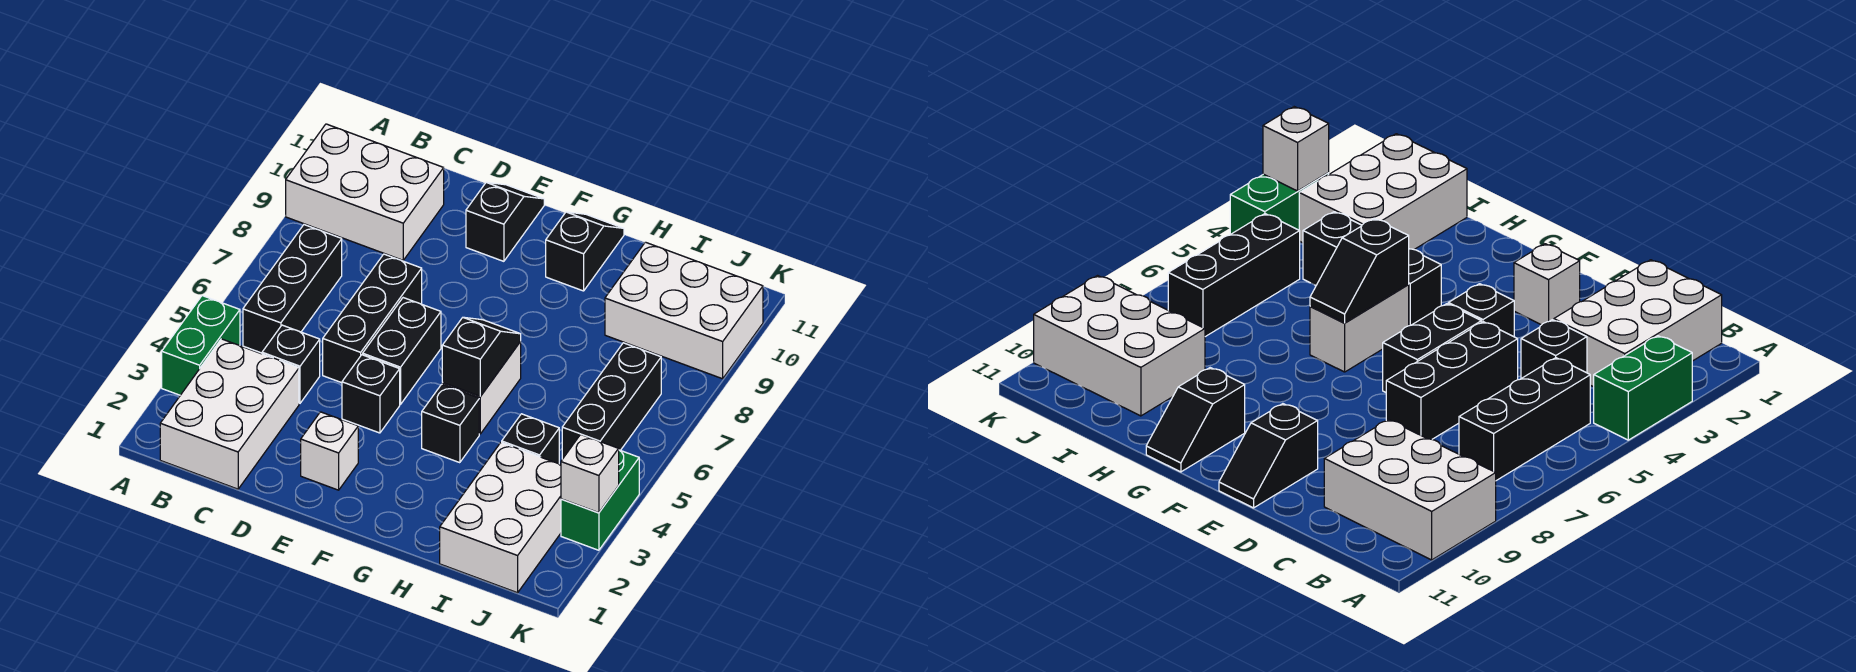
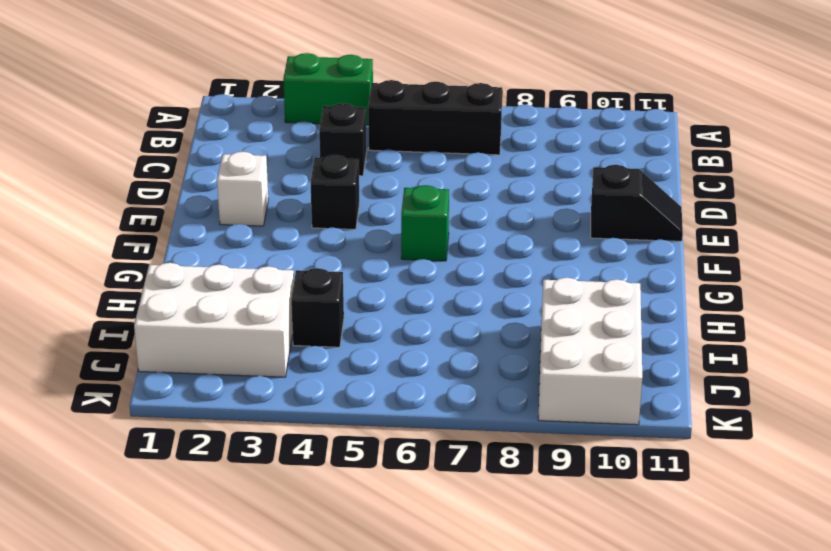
green 1x1 brick [401,185,449,261] -> none
none -> white 2x3 brick [286,124,444,260]
none -> white 2x3 brick [160,339,299,489]
none -> black 1x3 brick [323,254,422,383]

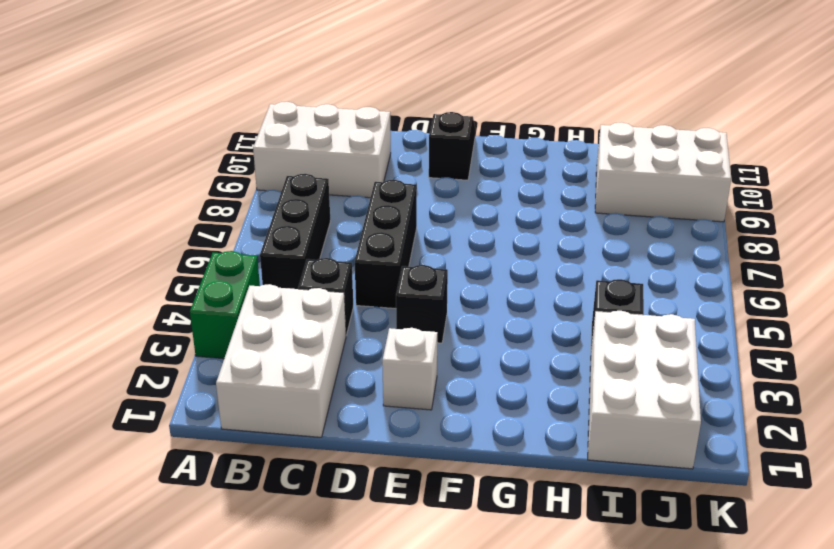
none -> black 1x2 brick [363,298,441,404]
none -> black 1x1 brick [422,384,479,463]
none -> white 1x2 brick [442,342,521,434]

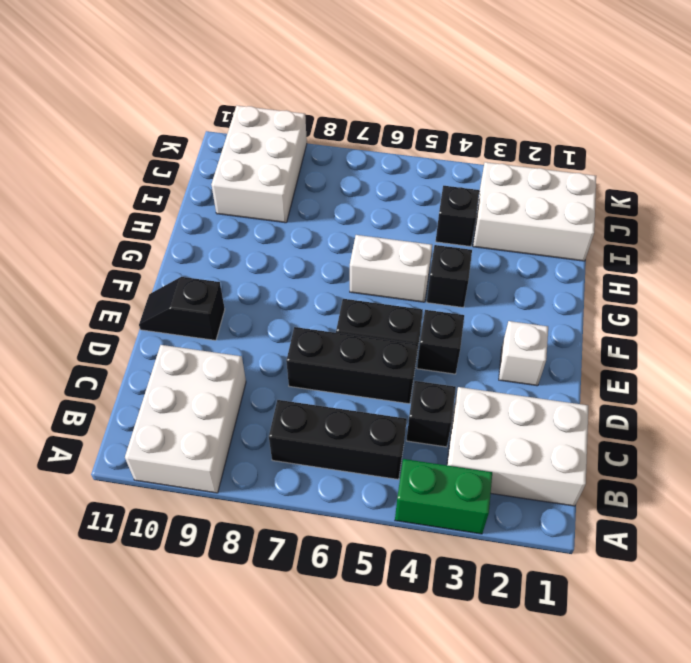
none -> black 1x2 slope [546,212,624,291]
none -> black 1x3 brick [562,343,661,459]
none -> green 1x2 brick [561,450,639,550]

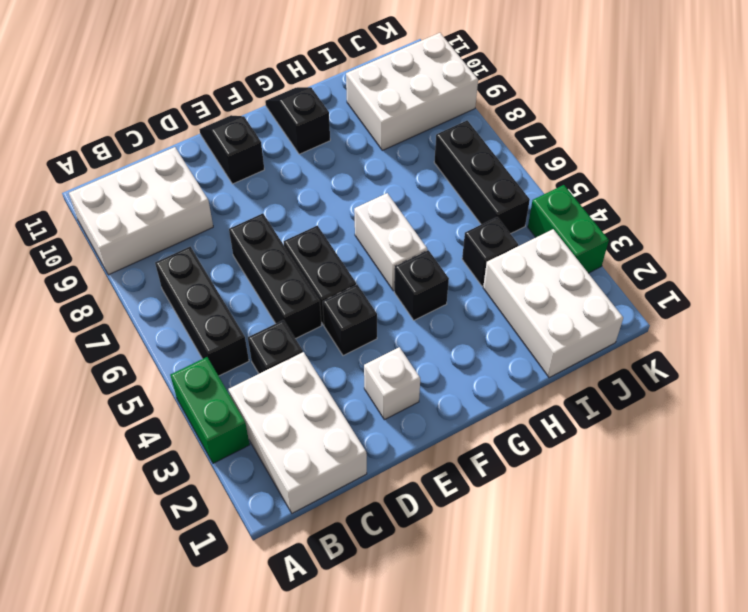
none -> black 1x2 slope [442,317,521,396]
none -> white 1x1 brick [561,434,619,513]

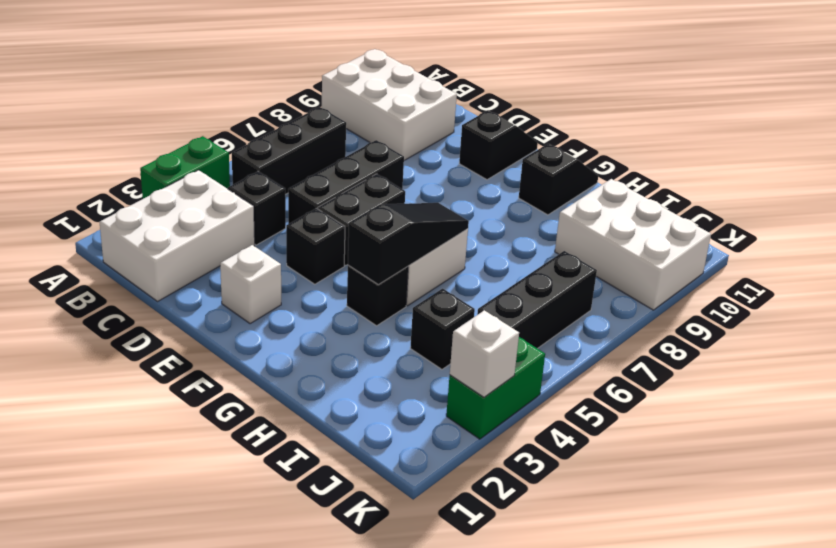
black 1x3 slope [348,203,469,285] -> black 1x2 slope [442,317,521,396]
none -> white 2x3 brick [440,443,561,593]

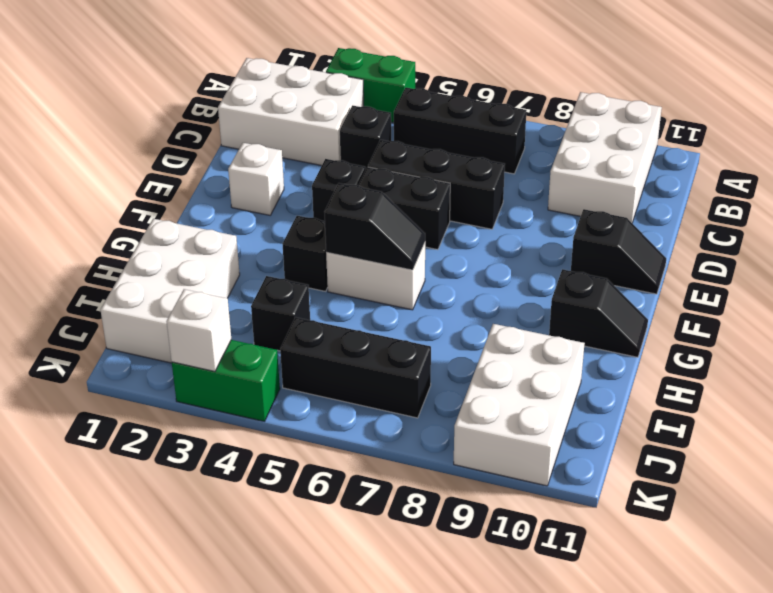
white 2x3 brick [100,219,240,363] -> white 2x3 brick turned to [440,443,561,593]

